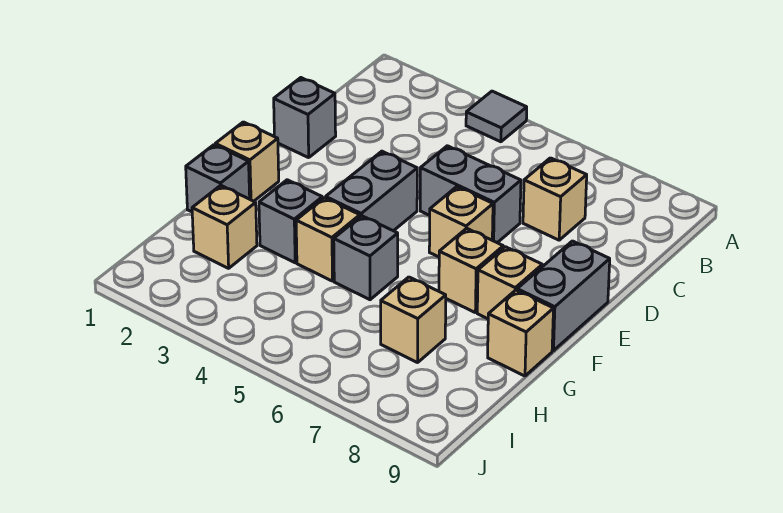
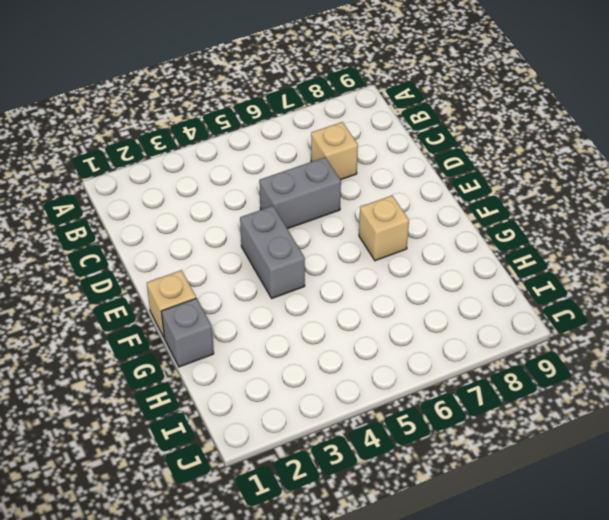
none -> grey 1x1 tile [466,91,527,142]
none -> grey 1x1 brick [274,78,336,158]
none -> tan 1x1 brick [429,187,493,257]

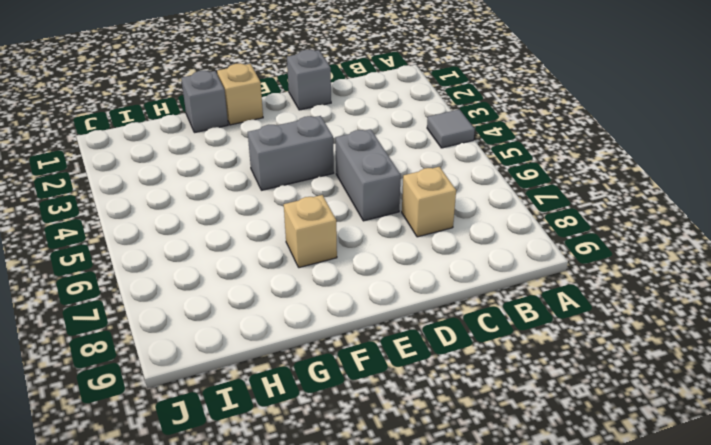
none -> tan 1x1 brick [429,187,493,257]
none -> grey 1x2 brick [517,241,610,351]
none -> tan 1x1 brick [477,247,542,319]

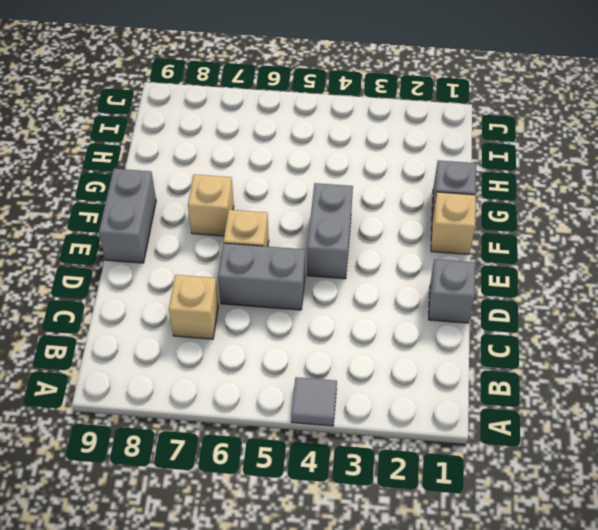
none -> tan 1x1 brick [477,247,542,319]
none -> grey 1x1 brick [259,180,322,263]
none -> tan 1x1 brick [296,198,360,281]

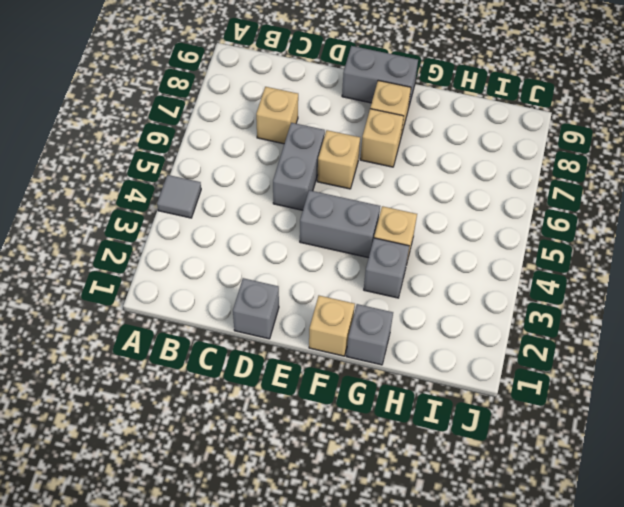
none -> grey 1x1 brick [334,216,398,300]
none -> tan 1x1 brick [488,290,554,376]
none -> tan 1x1 brick [192,185,257,268]

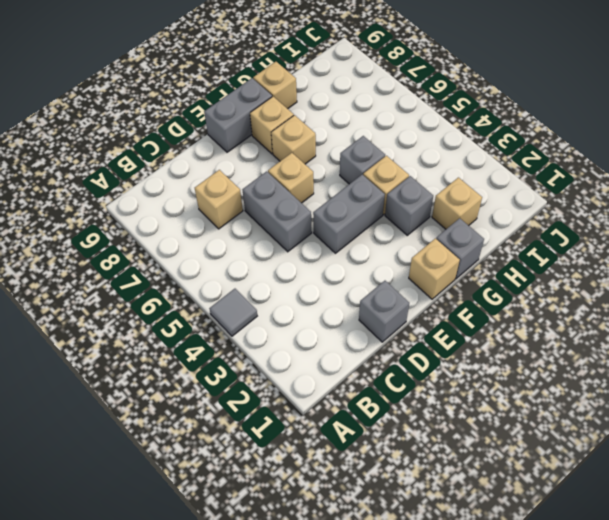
none -> tan 1x1 brick [381,277,446,363]

